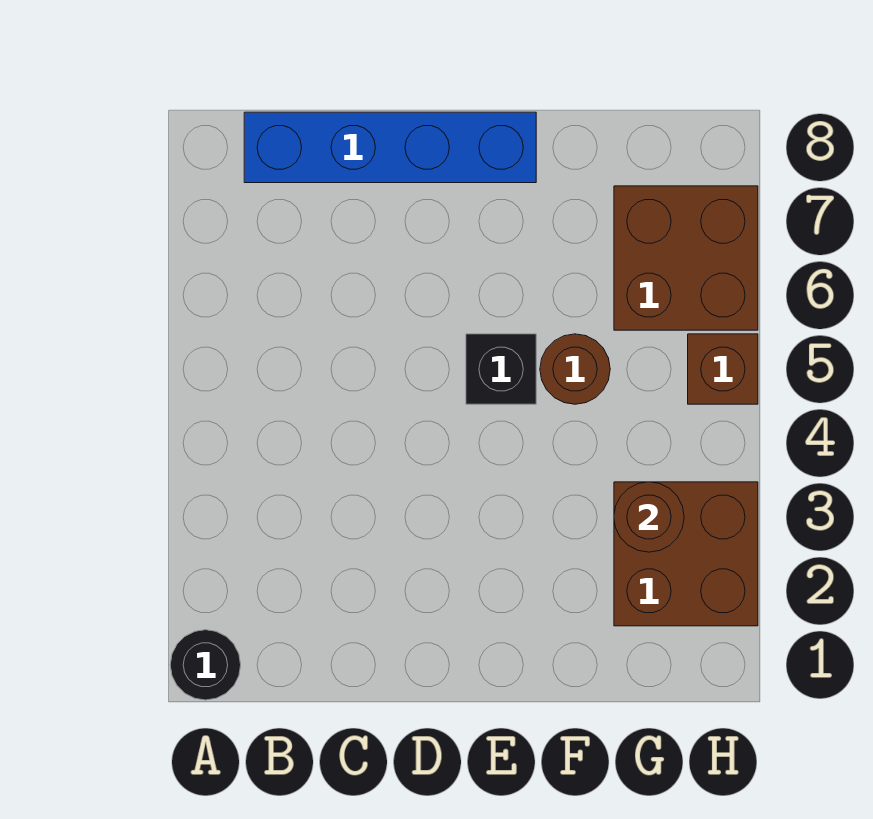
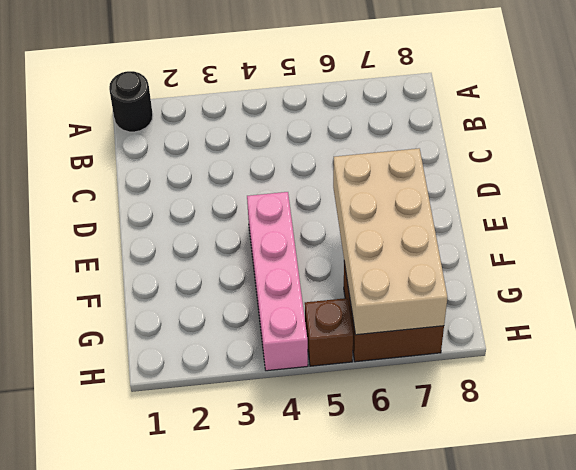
pink 1x4 brick [247,192,308,371] -> none
tan 2x4 brick [333,148,447,335] -> none
none -> blue 1x4 brick [244,112,536,183]
none -> black 1x1 brick [466,334,536,404]

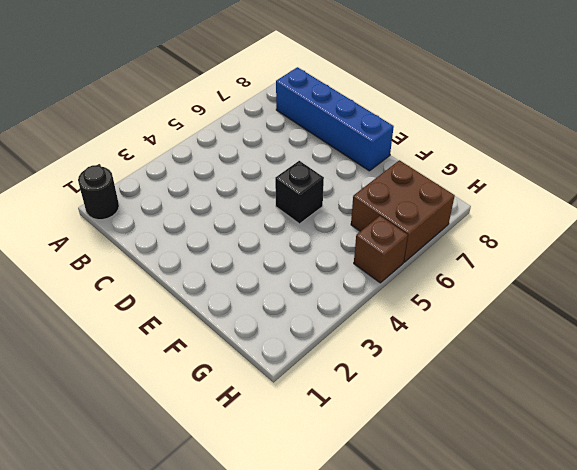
none -> brown 1x1 round brick [540,334,610,404]
none -> brown 2x2 brick [614,482,758,626]

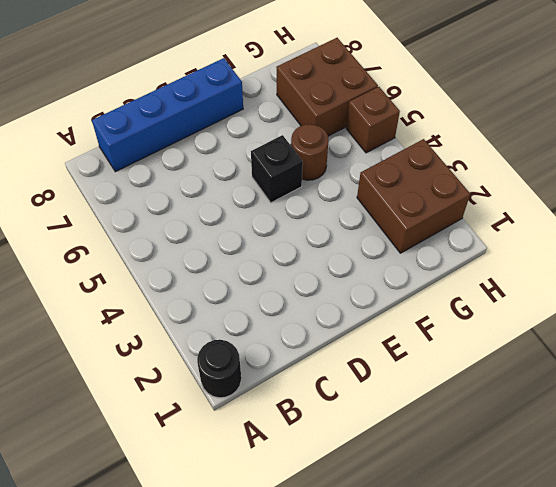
none -> brown 1x1 round brick [614,482,684,552]

